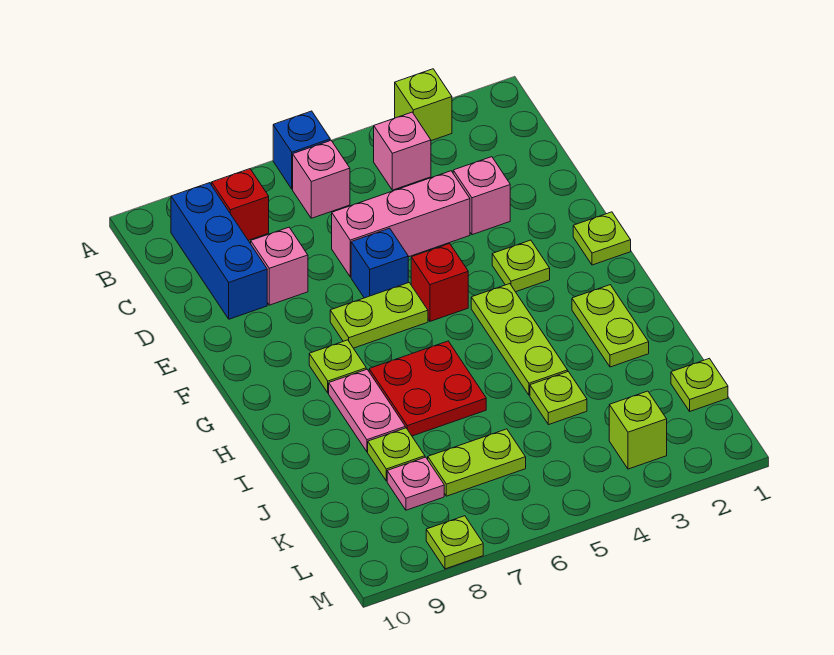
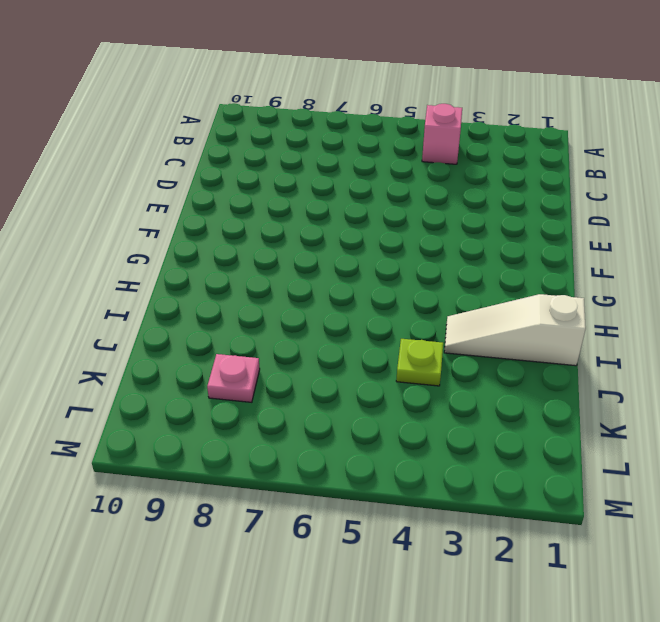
white 1x3 slope [444,294,586,366] -> lime 1x2 plate [572,285,649,367]
none -> lime 1x1 brick [395,69,452,141]
none -> blue 1x1 brick [273,111,330,189]
none -> pink 1x1 brick [293,140,350,218]

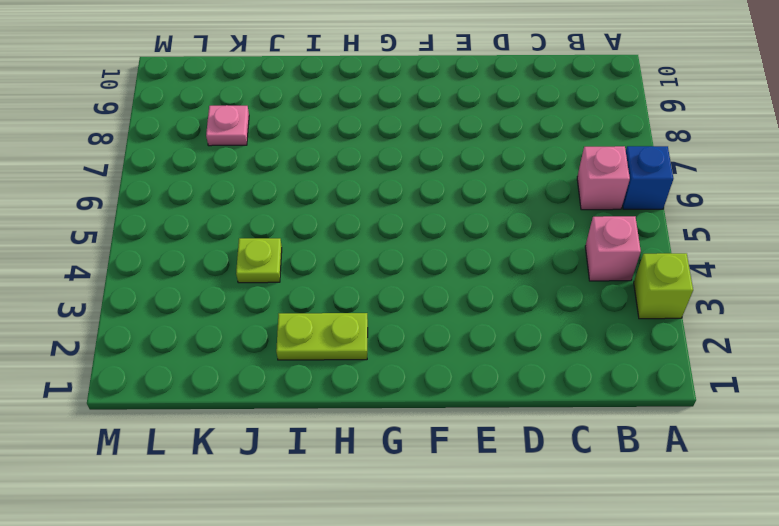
none -> red 1x1 brick [212,169,269,240]
none -> blue 1x3 brick [171,183,267,319]
none -> pink 1x1 brick [453,157,510,235]

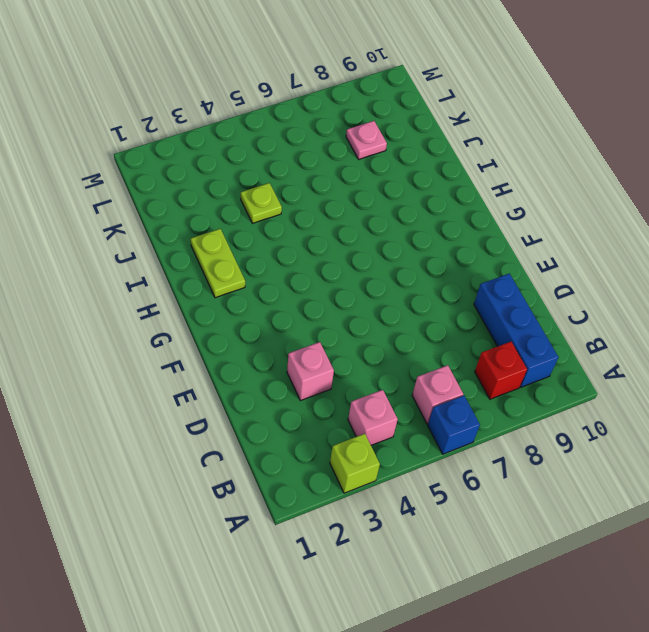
none -> pink 1x3 brick [332,171,470,277]
none -> pink 1x1 brick [251,227,308,305]
none -> blue 1x1 brick [351,228,408,298]

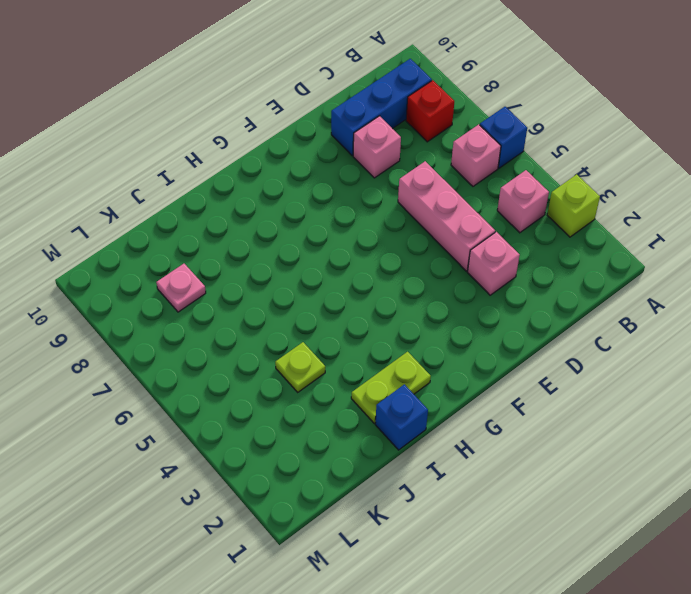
blue 1x1 brick [375,384,428,450] -> blue 1x1 brick moved to [351,228,408,298]
none -> lime 1x1 plate [573,212,631,265]
none -> lime 1x1 plate [492,240,550,292]
none -> red 1x1 brick [411,244,468,321]

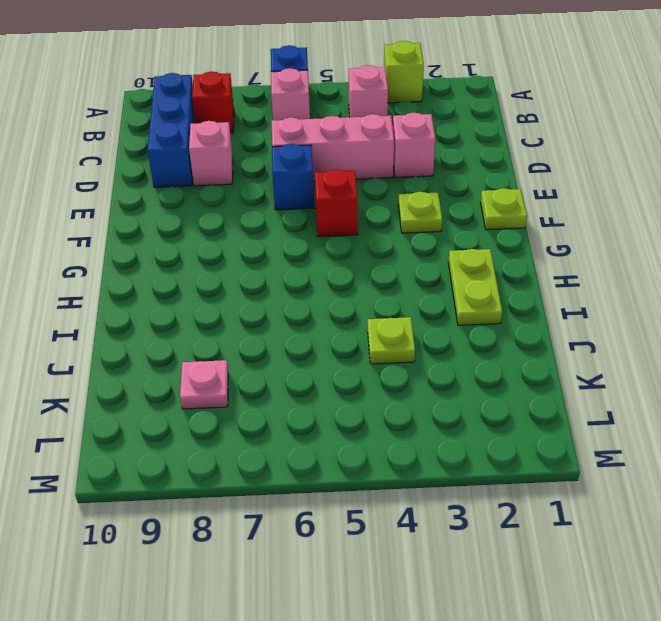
none -> lime 1x2 plate [330,283,428,348]
none -> lime 1x3 plate [471,284,568,395]
none -> lime 1x1 plate [309,340,366,393]

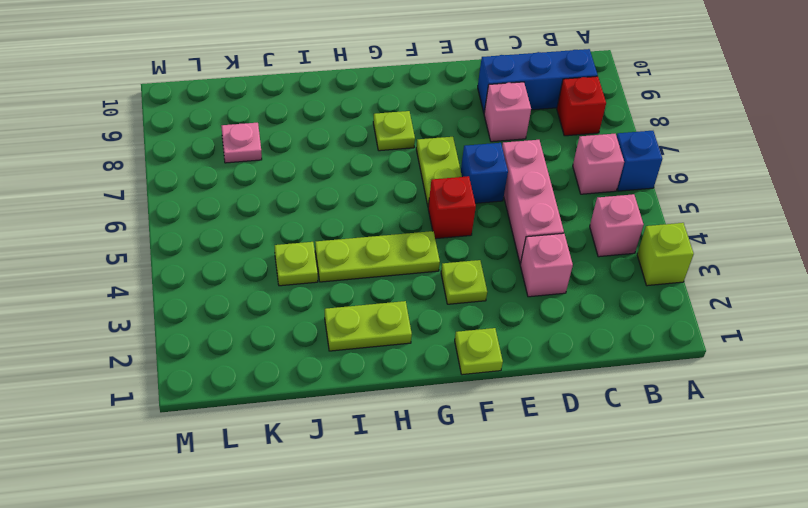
none -> red 2x2 plate [369,341,486,436]
none -> pink 1x2 plate [329,369,405,452]
none -> lime 1x1 plate [368,428,425,481]

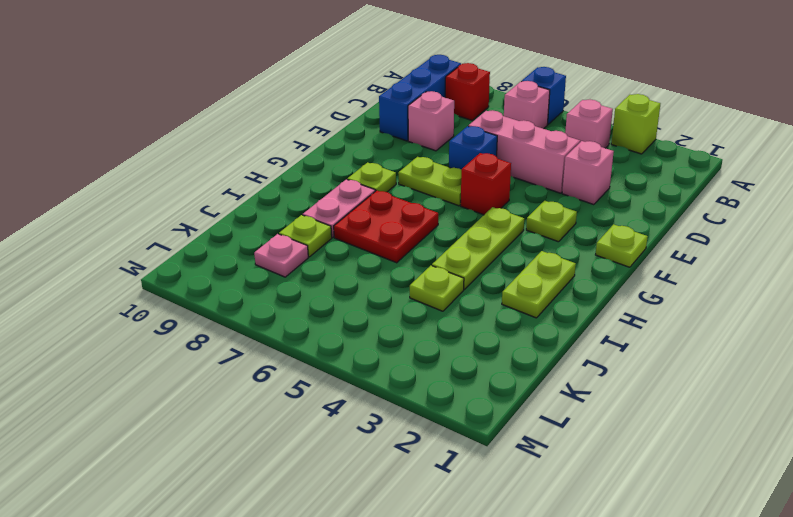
none -> lime 1x1 plate [671,358,728,411]
none -> lime 1x2 plate [428,429,526,496]
none -> lime 1x1 brick [609,391,667,469]

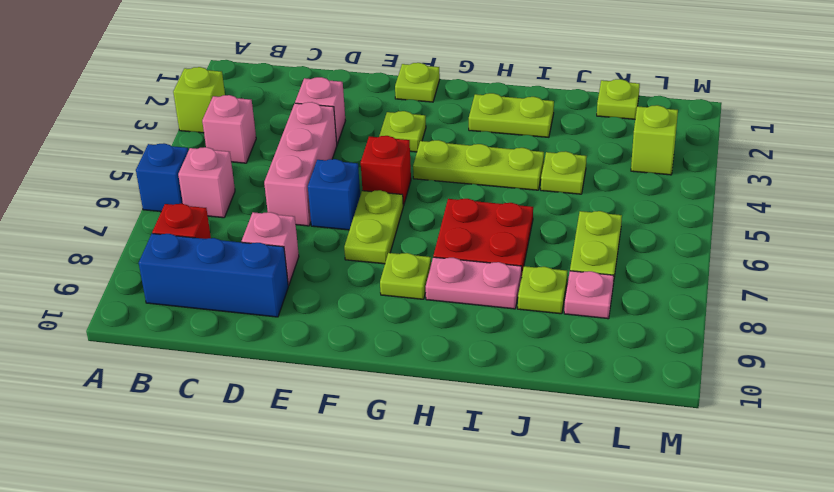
none -> lime 1x1 plate [426,516,483,569]

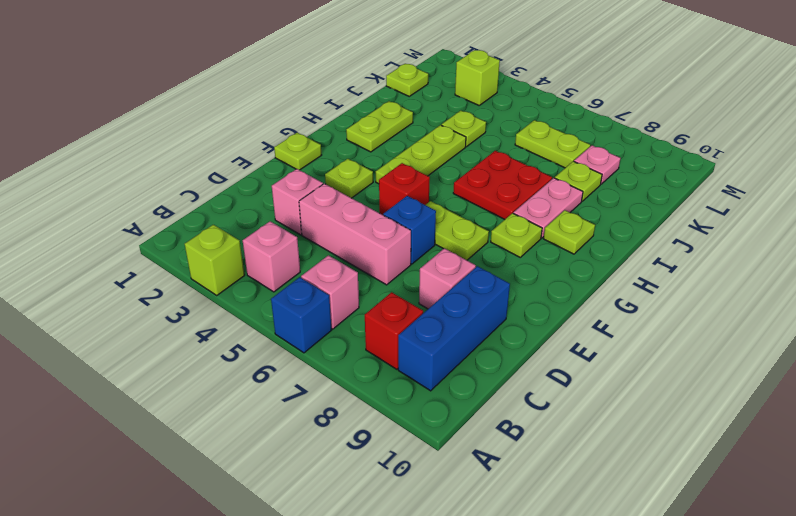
lime 1x1 plate [543,210,595,254] -> lime 1x1 plate moved to [426,516,483,569]

